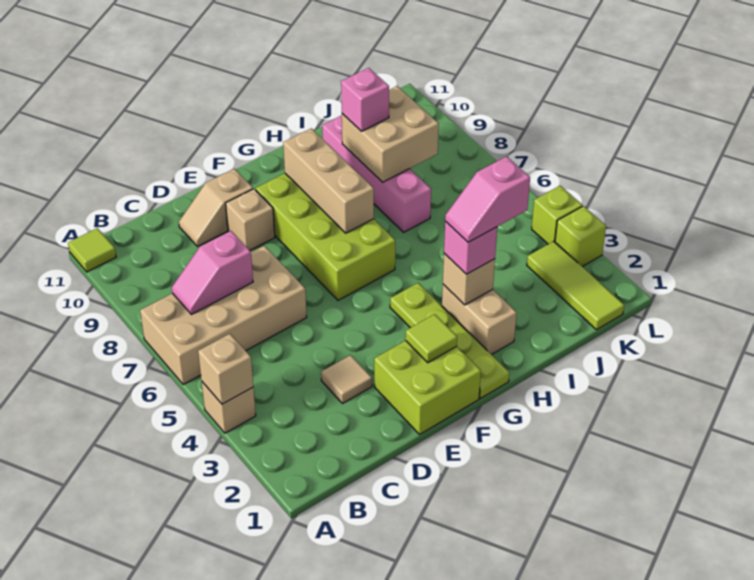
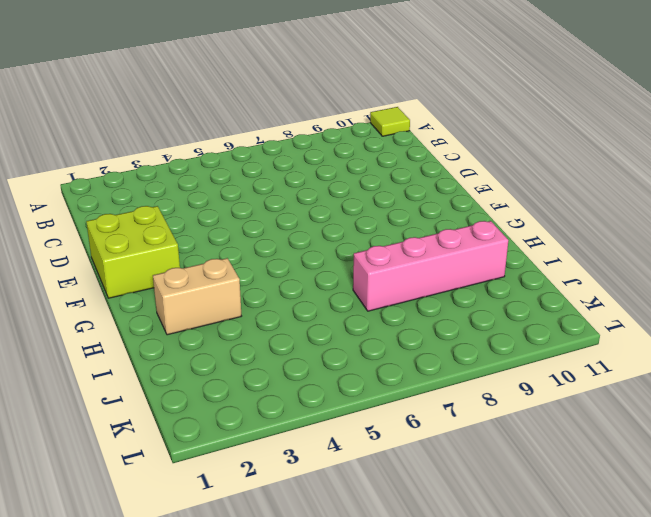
none -> tan 1x1 brick [202,382,256,433]
none -> tan 2x4 brick [140,246,307,385]
none -> tan 1x1 tile [321,355,372,404]

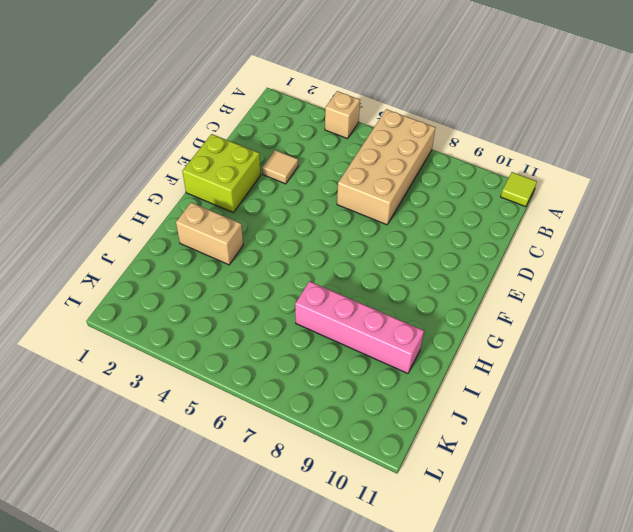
none -> tan 1x2 slope [179,169,253,247]
none -> tan 1x1 brick [226,189,275,250]
none -> lime 2x4 brick [255,173,395,300]

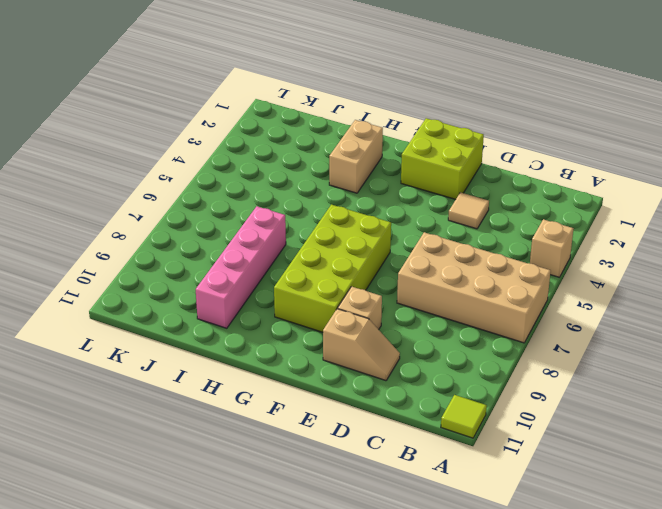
none -> lime 1x4 plate [390,283,509,398]
none -> lime 1x3 tile [527,241,624,330]
none -> lime 1x1 brick [555,206,606,267]

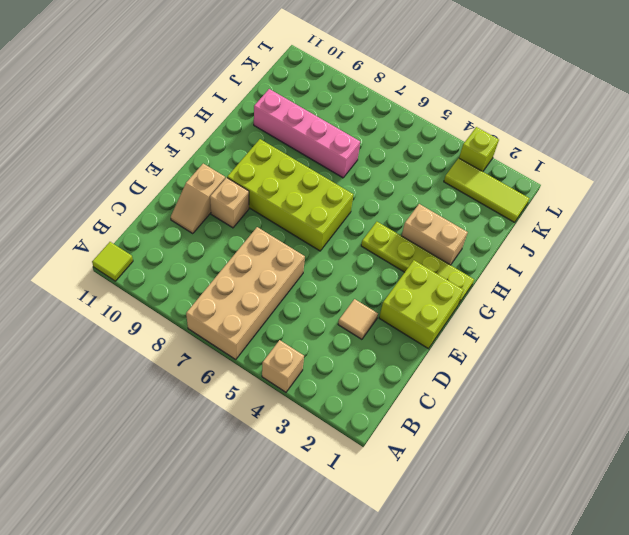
none -> lime 1x1 brick [532,186,582,244]
none -> tan 1x1 brick [198,334,253,404]
none -> pink 1x2 slope [172,231,253,315]

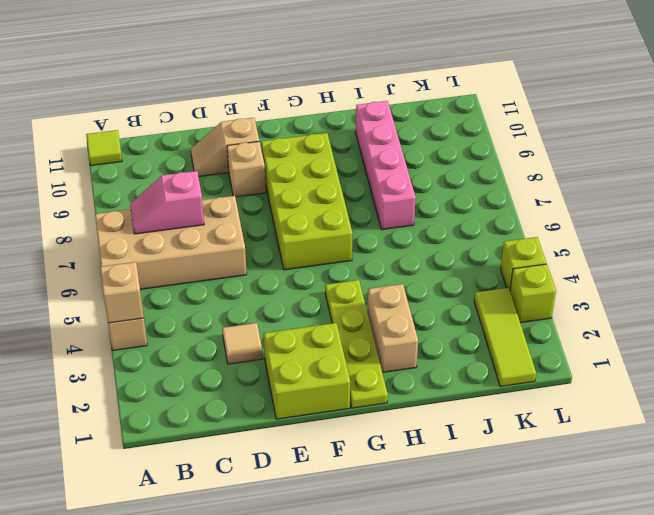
none -> lime 1x1 tile [405,314,457,363]
none -> tan 1x3 brick [283,128,374,233]
none -> tan 1x1 brick [443,253,495,305]

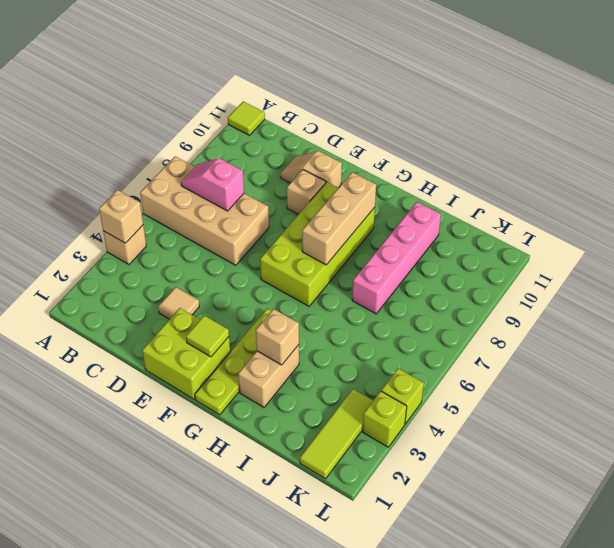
none -> tan 2x2 brick [342,86,439,182]
none -> pink 1x1 brick [444,222,497,274]
none -> pink 1x1 brick [341,68,389,131]

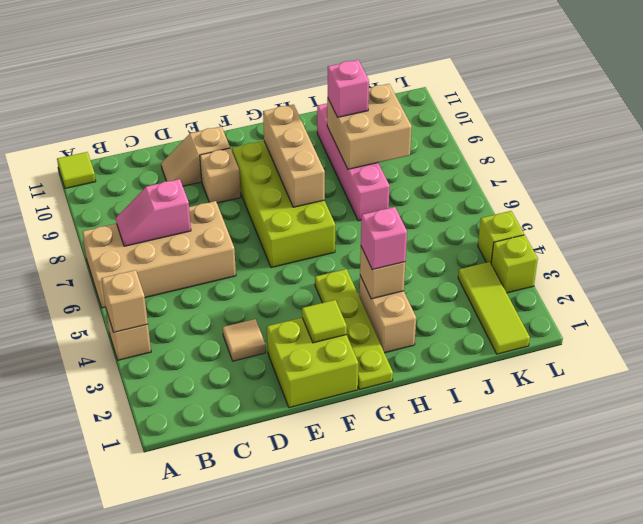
none -> pink 1x2 slope [445,157,530,242]

